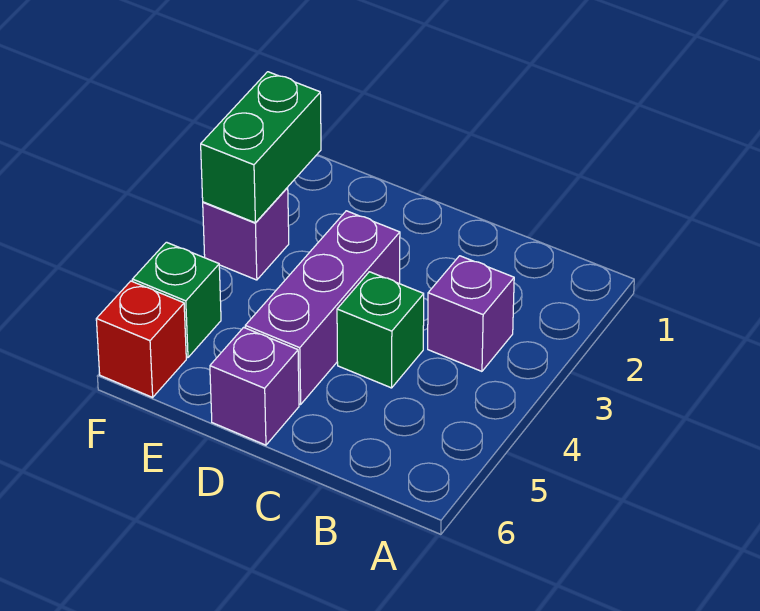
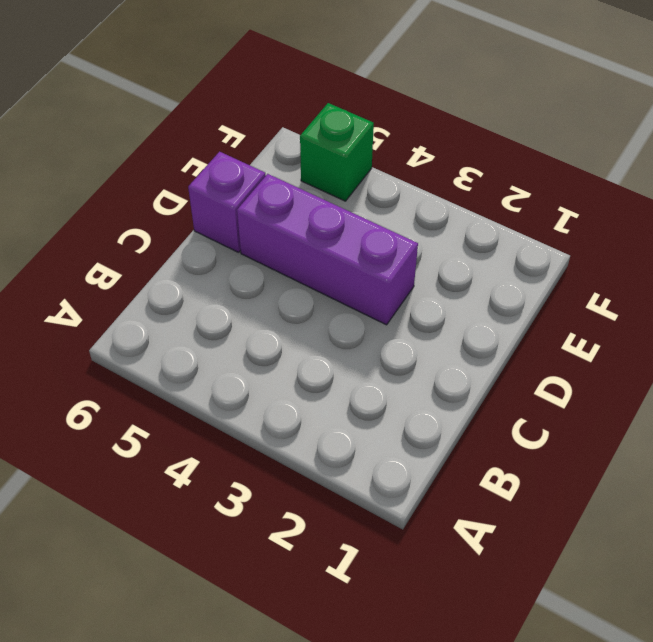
none -> purple 1x1 brick [428,256,514,371]
none -> green 1x1 brick [337,272,424,388]

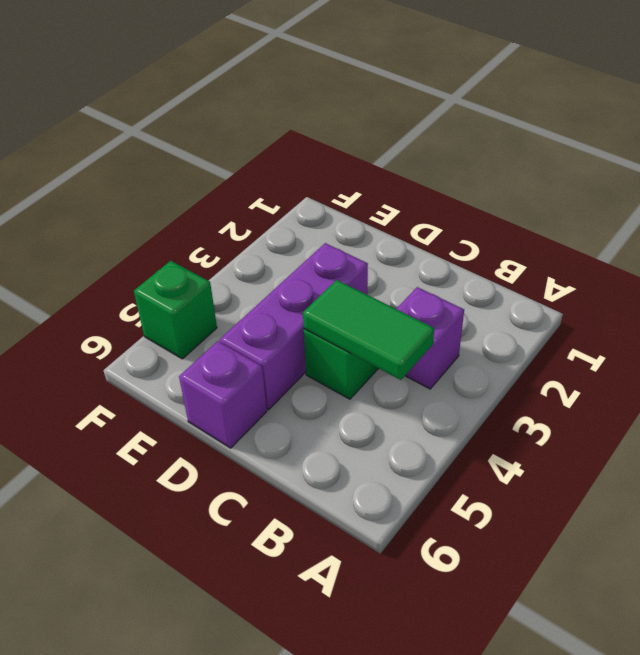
green 1x2 tile [303,280,434,380] -> none
none -> purple 1x1 brick [203,187,289,280]
none -> red 1x1 brick [96,281,186,397]

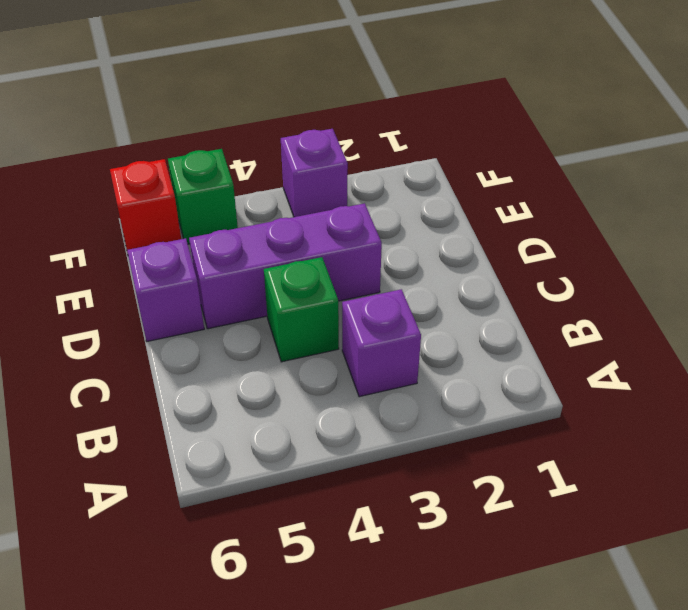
none -> green 1x2 brick [201,72,321,223]

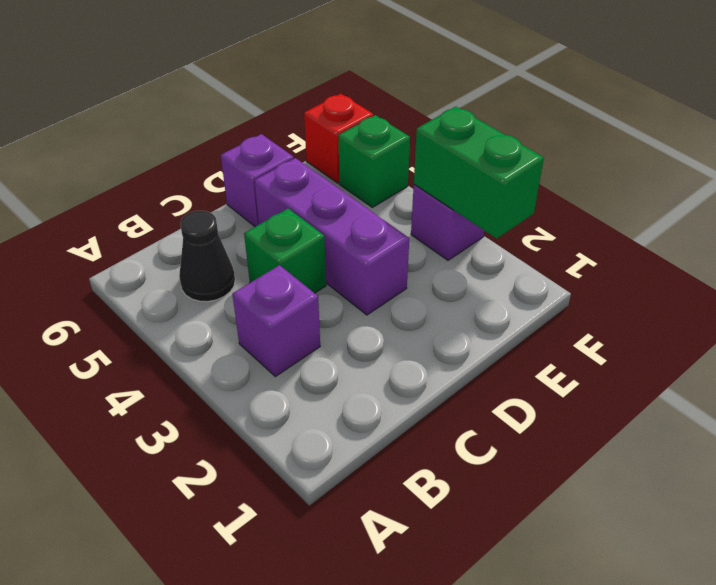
black 1x1 cone [179,211,235,302] -> none

